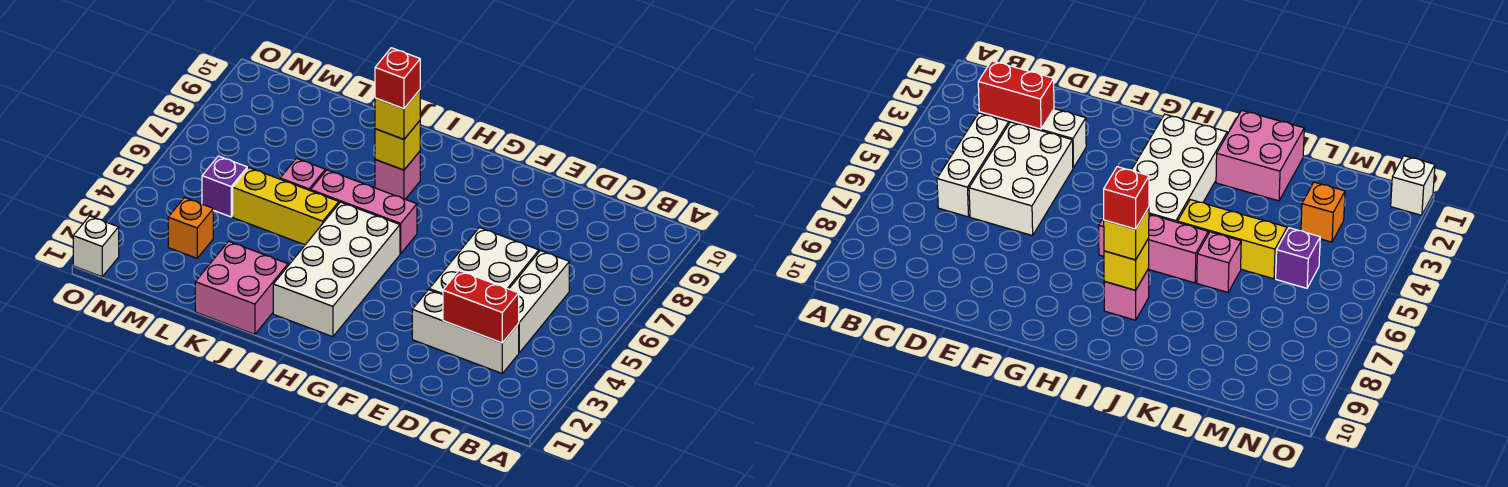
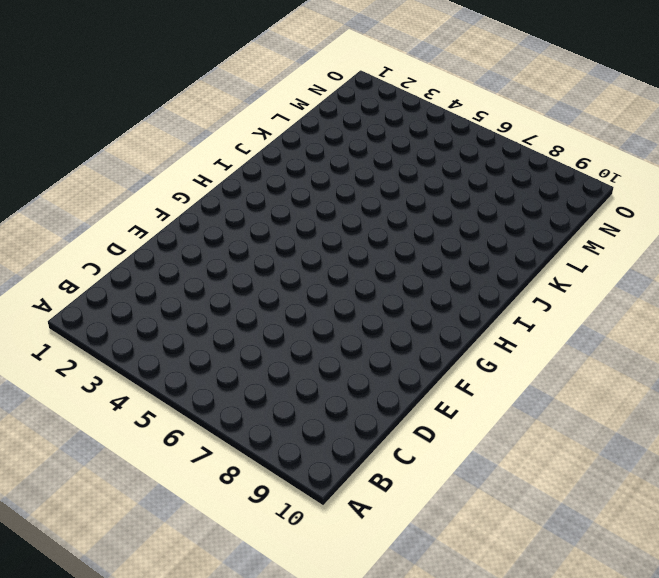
none -> white 1x3 brick [412,290,519,373]
none -> white 1x3 brick [509,251,569,353]
none -> white 2x3 brick [429,228,539,295]

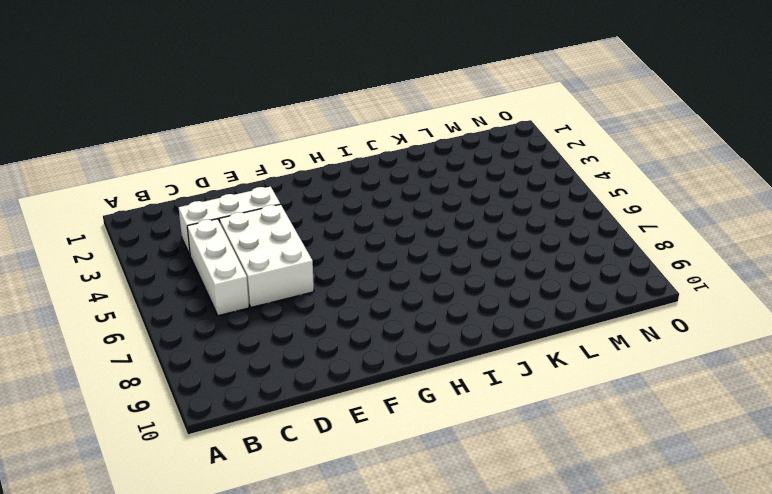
none -> white 2x4 brick [273,202,400,337]
none -> pink 1x3 brick [311,170,417,254]
none -> pink 1x1 brick [375,151,420,199]

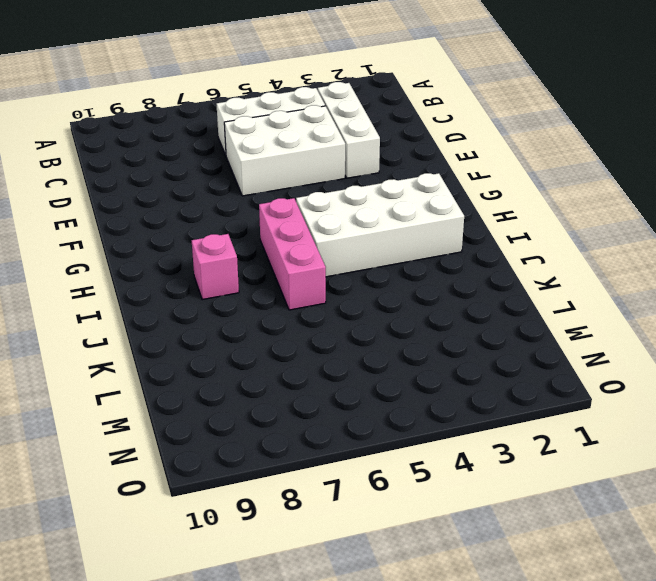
none -> pink 2x2 brick [195,241,288,334]
none -> yellow 1x3 brick [233,168,339,245]
none -> pink 1x1 brick [280,158,325,191]

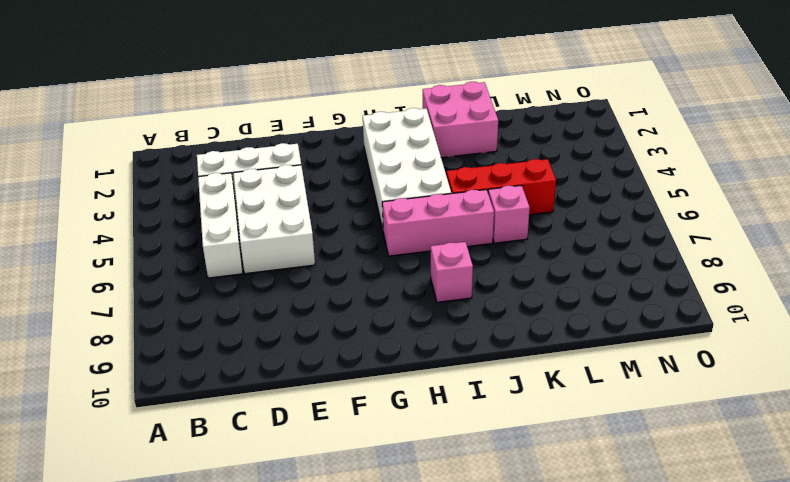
red 1x3 brick [447,159,556,215] -> yellow 1x3 brick [233,168,339,245]
none -> orange 1x1 brick [168,198,213,258]
none -> purple 1x1 brick [202,156,247,217]
none -> white 1x1 brick [73,216,119,277]

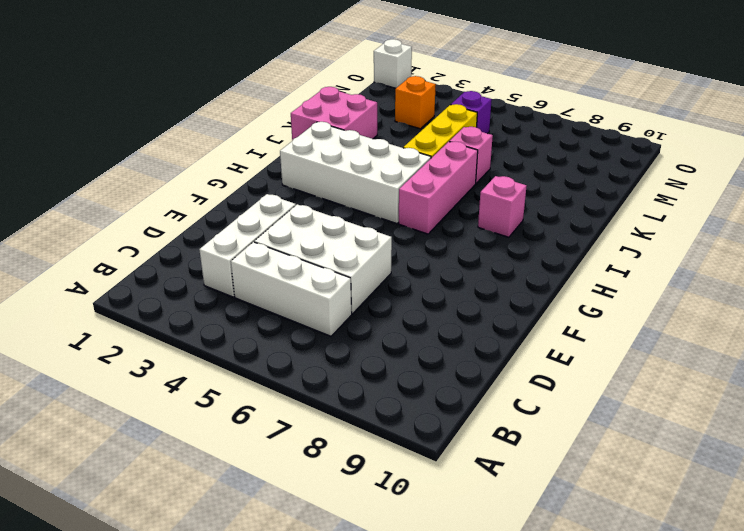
none -> red 1x2 brick [443,271,519,343]
none -> yellow 1x1 brick [375,121,420,170]
none -> yellow 1x1 brick [375,90,420,139]

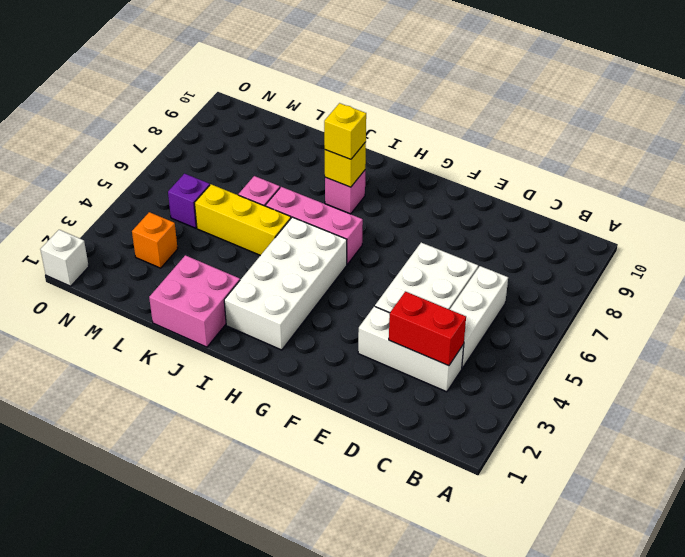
none -> red 1x1 brick [375,48,420,109]

